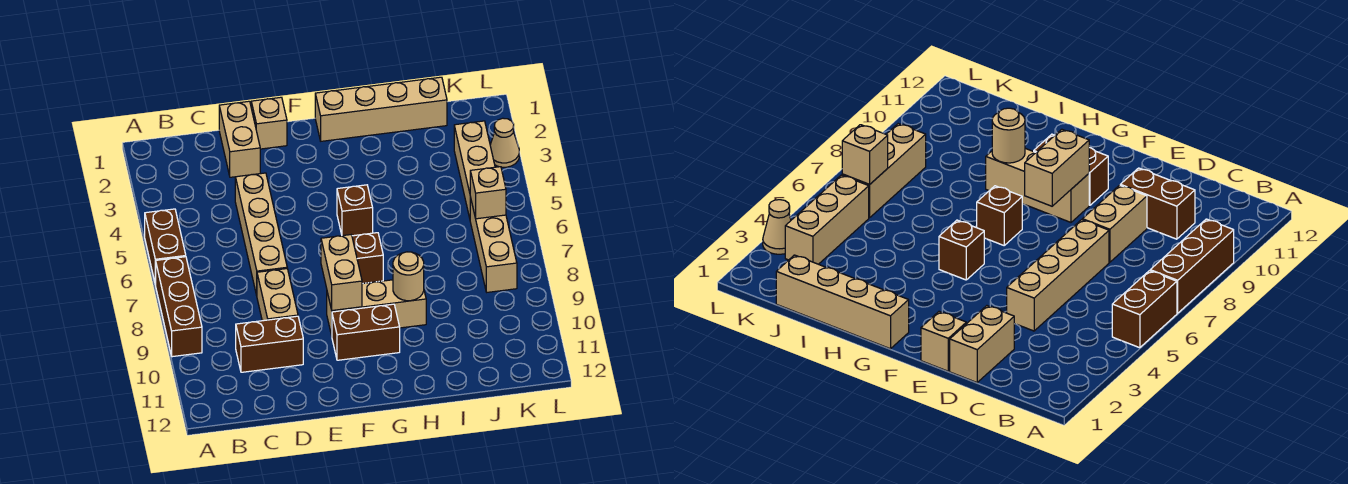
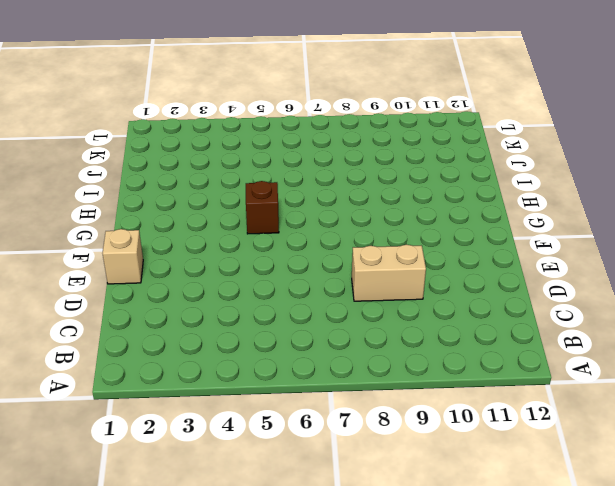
none -> brown 1x2 brick [145,209,186,285]
none -> brown 1x3 brick [156,257,202,357]
none -> brown 1x2 brick [236,316,303,372]

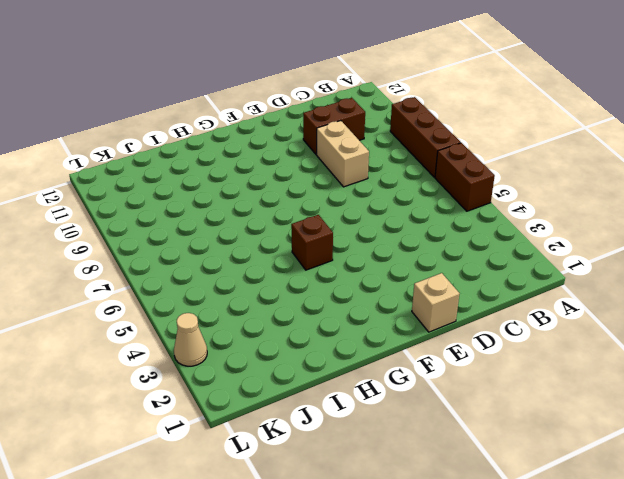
none -> tan 1x2 brick [219,101,260,177]
none -> tan 1x4 brick [235,173,287,295]
none -> tan 1x3 brick [327,280,426,336]

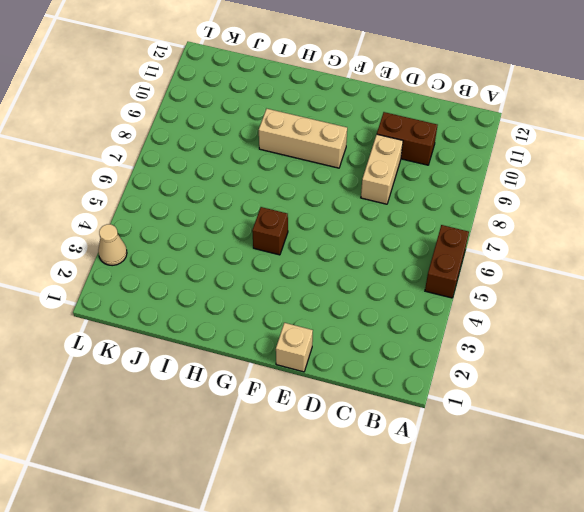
none -> brown 1x3 brick [156,257,202,357]
none -> tan 1x2 brick [219,101,260,177]
none -> tan 1x4 brick [235,173,287,295]

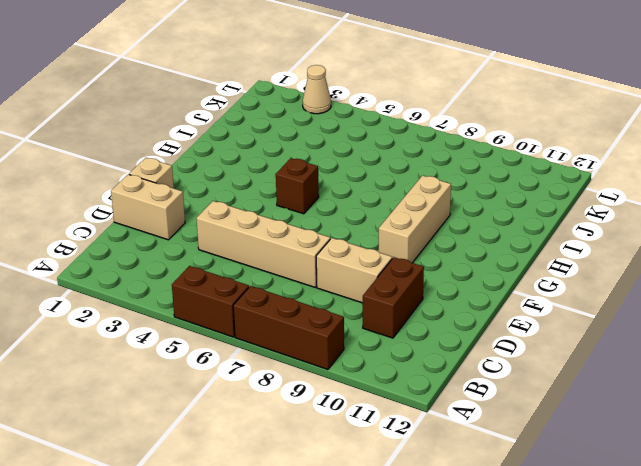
none -> brown 1x2 brick [332,304,400,360]
none -> tan 1x4 brick [315,77,447,141]
none -> brown 1x1 brick [352,233,383,284]

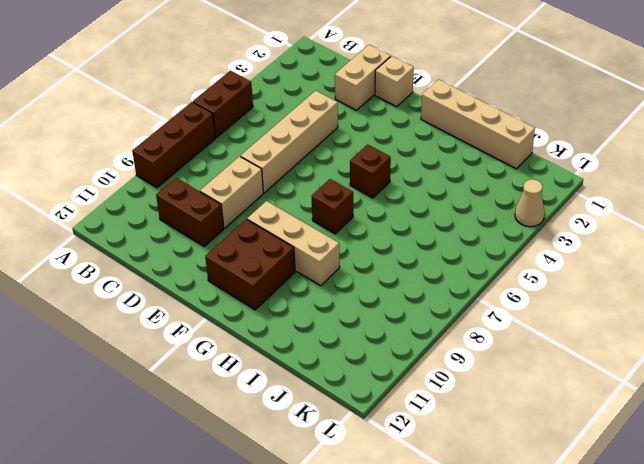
brown 2x2 brick [205,219,295,310] -> brown 1x2 brick [332,304,400,360]
none -> tan 1x3 brick [454,121,495,218]
none -> tan 1x3 brick [470,197,517,292]
none -> tan 1x2 brick [321,235,362,311]

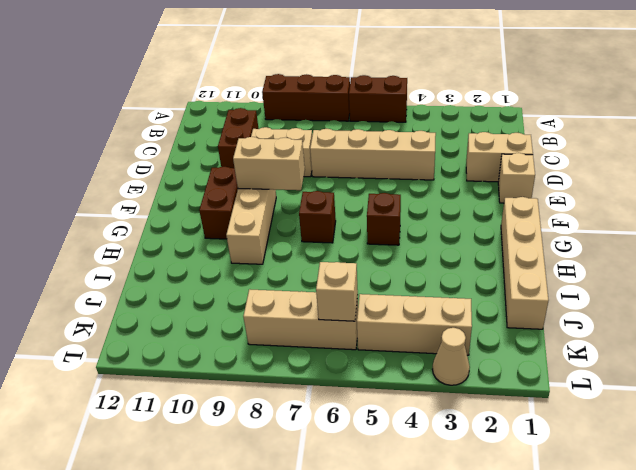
none -> tan 1x1 round brick [393,252,424,301]

